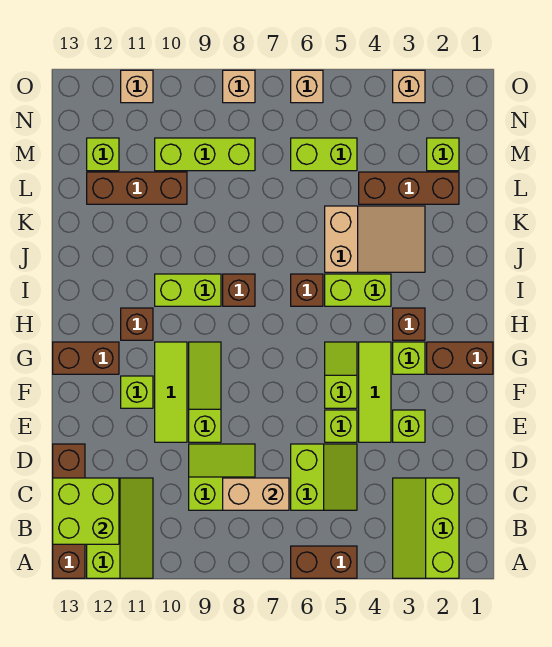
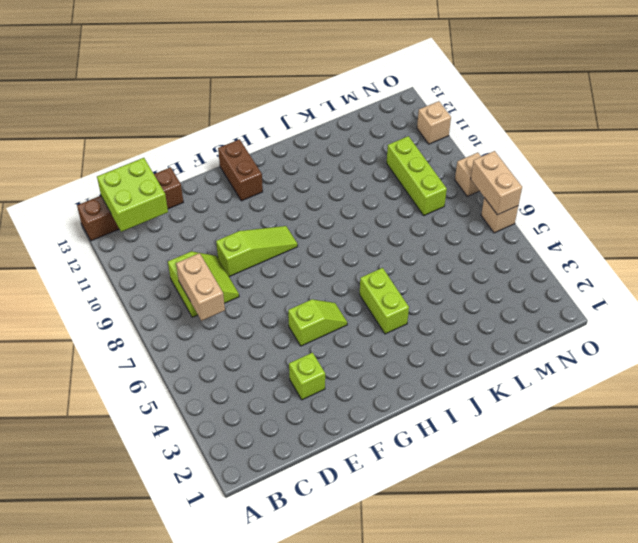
tan 1x2 brick [471,151,522,215] -> none
none -> lime 2x3 slope [393,478,459,578]
none -> brown 1x2 brick [291,546,357,578]
none -> lime 2x3 slope [87,478,153,578]
none -> lime 2x2 slope [291,444,357,510]

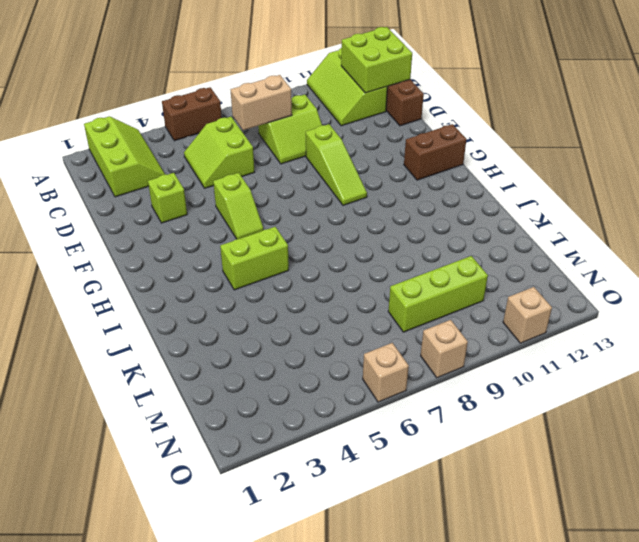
none -> lime 1x3 tile [359,342,391,442]
none -> lime 1x1 brick [325,410,357,442]
none -> lime 1x3 tile [155,342,187,442]
none -> lime 1x1 brick [121,376,153,408]

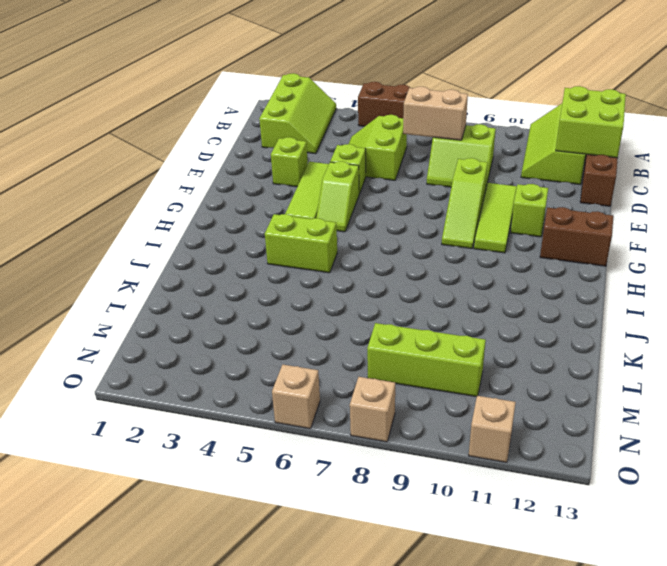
none -> brown 1x2 brick [427,342,493,374]
none -> lime 1x1 brick [393,342,425,374]
none -> brown 1x1 brick [393,308,425,340]
none -> brown 1x1 brick [121,308,153,340]

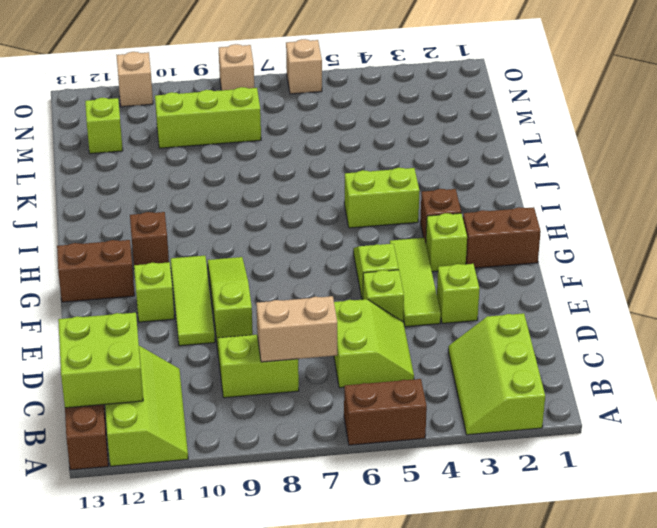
none -> brown 1x1 brick [291,274,323,306]
none -> brown 1x1 brick [223,274,255,306]
none -> lime 1x2 brick [155,274,221,306]
none -> tan 2x3 slope [325,206,425,272]

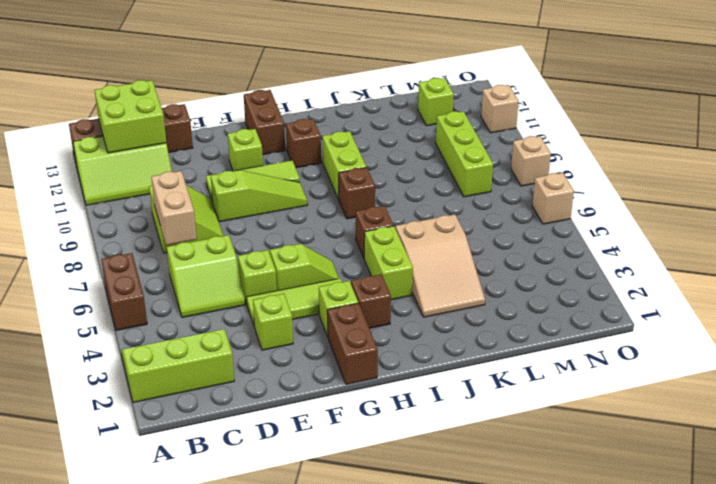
none -> brown 1x3 brick [359,172,459,204]
none -> brown 1x3 brick [87,172,187,204]
none -> lime 1x1 brick [427,138,459,171]
none -> lime 1x2 brick [291,138,357,171]

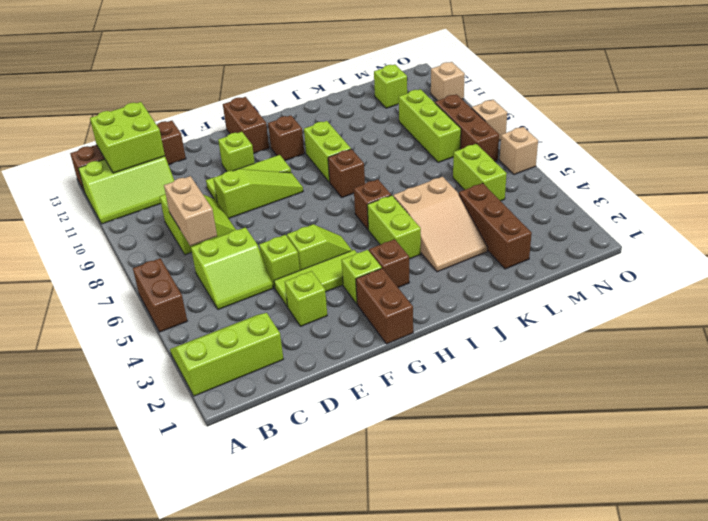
brown 1x3 brick [435,94,499,161] -> brown 1x3 brick moved to [87,172,187,204]
none -> lime 1x1 brick [427,138,459,171]
none -> tan 1x1 brick [393,70,425,103]

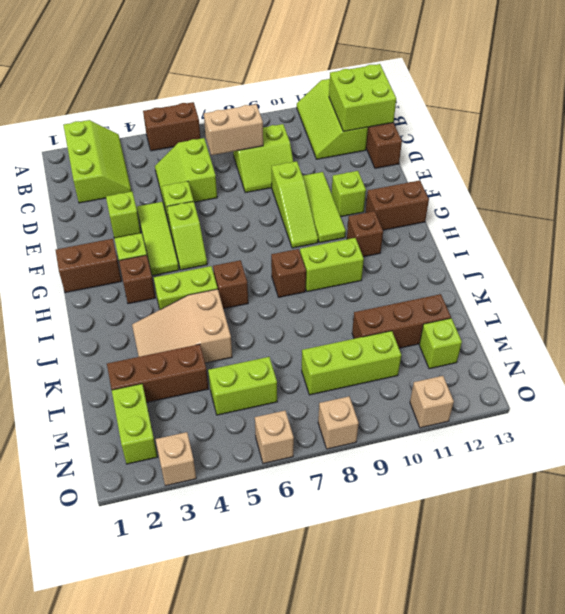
lime 1x2 brick [112,384,157,464] -> lime 1x1 brick [427,138,459,171]

